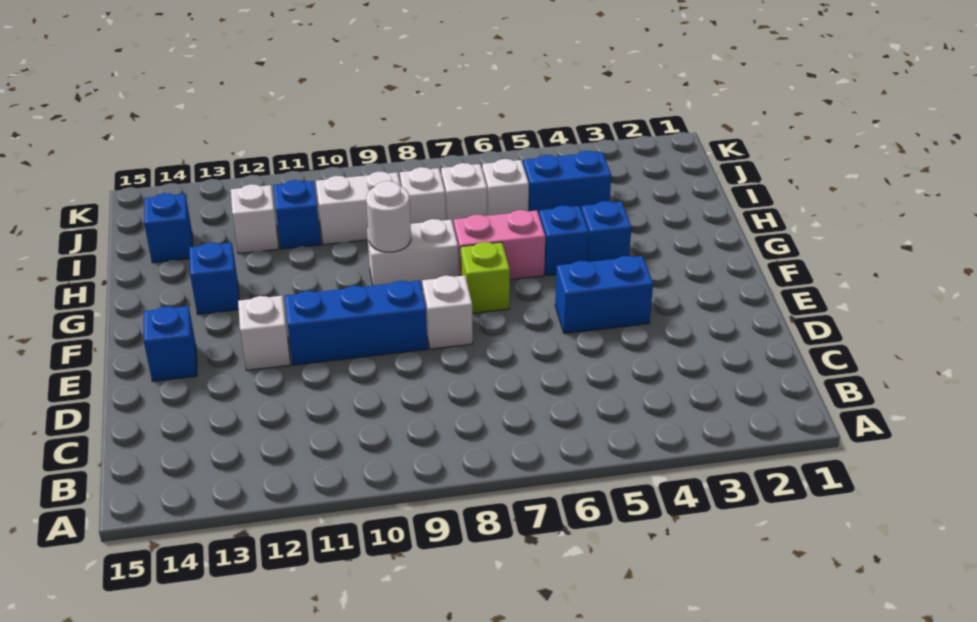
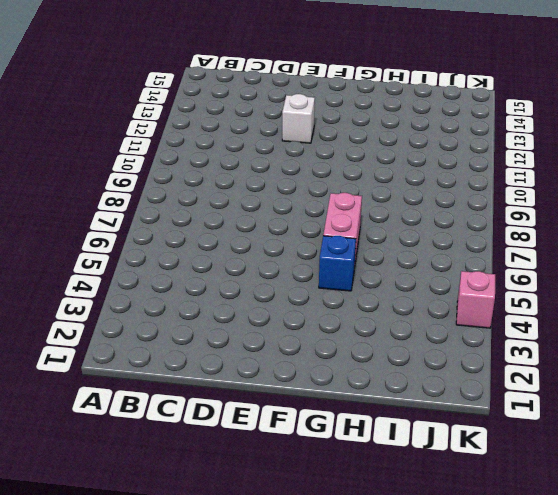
pink 1x1 brick [456,271,495,328] -> none
none -> blue 1x2 brick [555,256,653,334]
none -> white 1x1 brick [422,276,473,349]
none -> blue 1x3 brick [285,280,428,365]

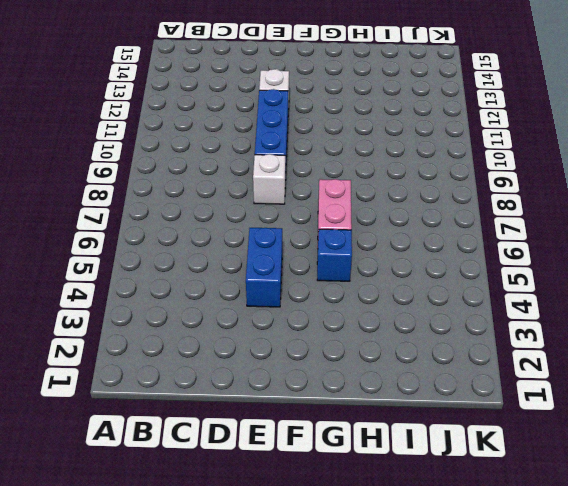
none -> blue 1x1 brick [144,306,197,381]
none -> lime 1x1 brick [460,242,510,313]
none -> blue 1x1 brick [581,201,631,262]

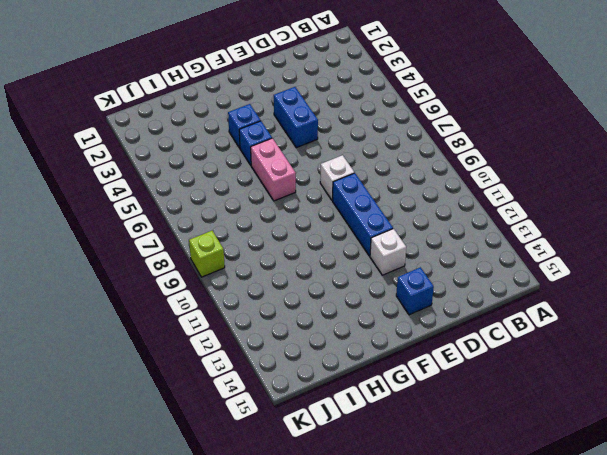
lime 1x1 brick [189,231,225,277] -> lime 1x1 brick moved to [460,242,510,313]
none -> white 1x2 brick [367,219,459,289]
none -> blue 1x1 brick [189,243,239,314]
none -> blue 1x2 brick [523,151,611,214]

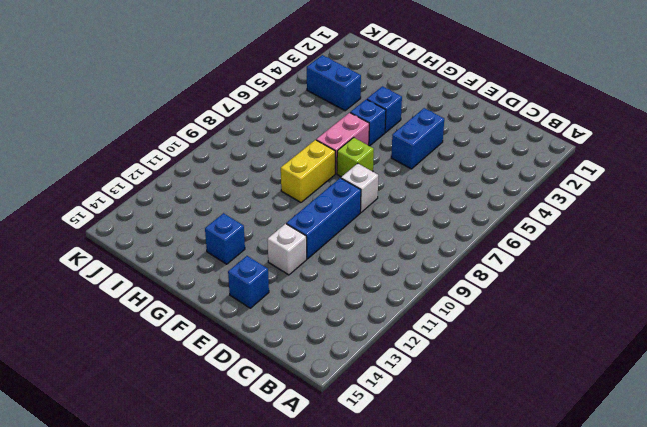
yellow 1x2 brick [281,140,335,202] -> white 1x2 brick [367,219,459,289]
blue 1x2 brick [307,55,361,111] -> blue 1x2 brick turned to [523,151,611,214]
none -> white 1x1 brick [482,159,529,216]
none -> white 1x1 brick [441,163,487,227]
none -> white 1x1 brick [400,167,446,224]

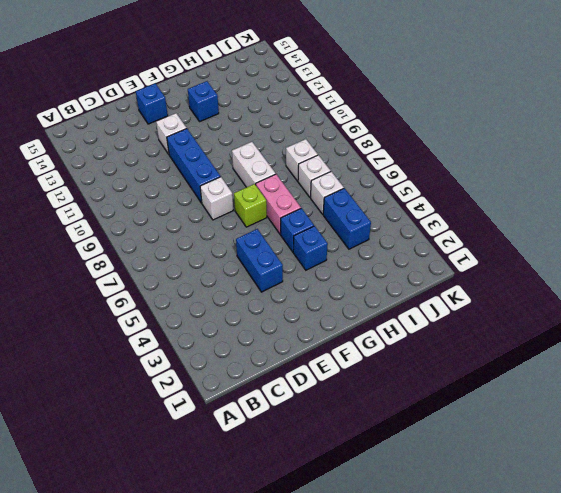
none -> white 1x2 brick [316,172,400,245]
none -> blue 1x1 brick [273,180,321,249]
none -> white 1x1 brick [231,184,279,254]

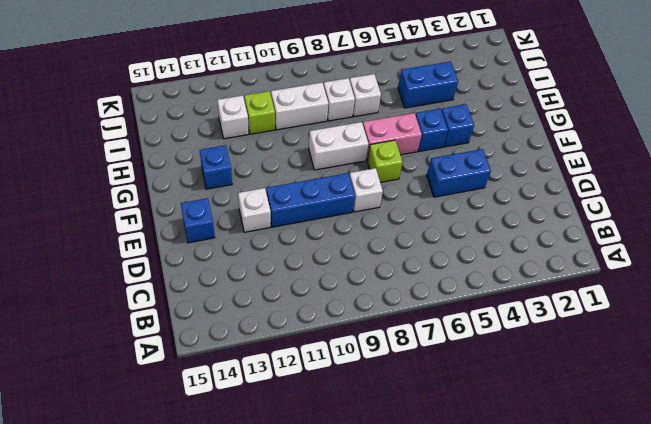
lime 1x1 brick [244,91,275,134] -> blue 1x1 brick [273,180,321,249]
none -> white 1x1 brick [482,159,529,216]
none -> blue 1x1 brick [144,193,193,263]
none -> white 1x1 round brick [366,181,411,252]

